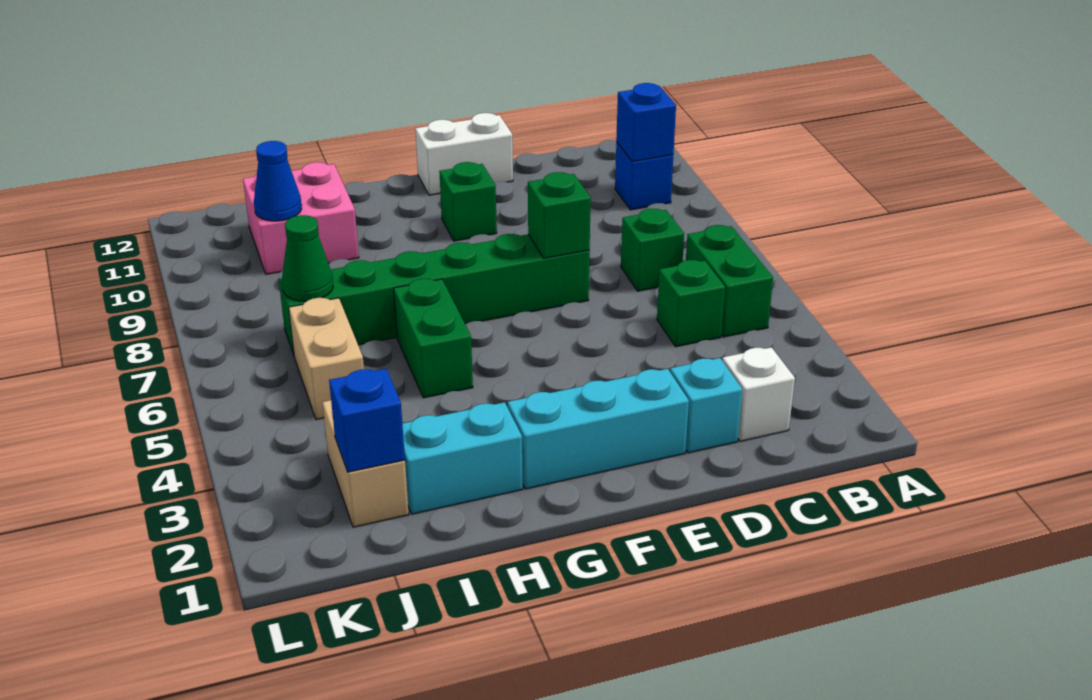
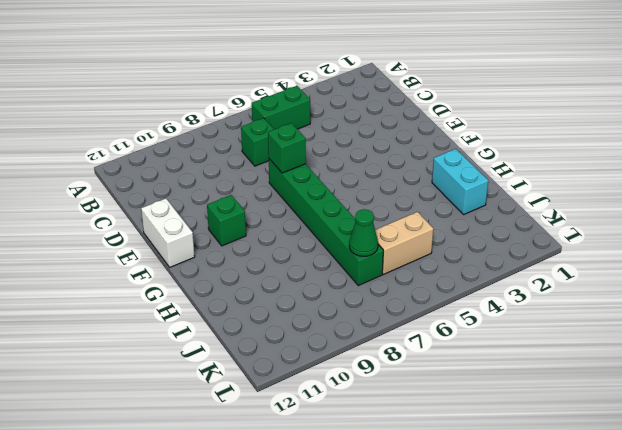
none -> blue 1x1 brick [615,142,673,210]
none -> white 1x1 brick [722,347,795,441]
none -> green 1x1 brick [657,260,725,347]

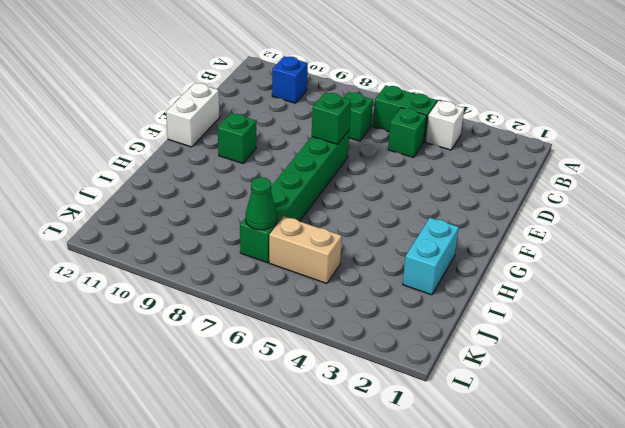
white 1x1 brick [426,101,464,150] -> white 1x1 brick moved to [722,347,795,441]
none -> cyan 1x1 brick [670,358,742,453]
none -> cyan 1x3 brick [508,369,689,489]
none -> green 1x2 brick [394,279,473,398]

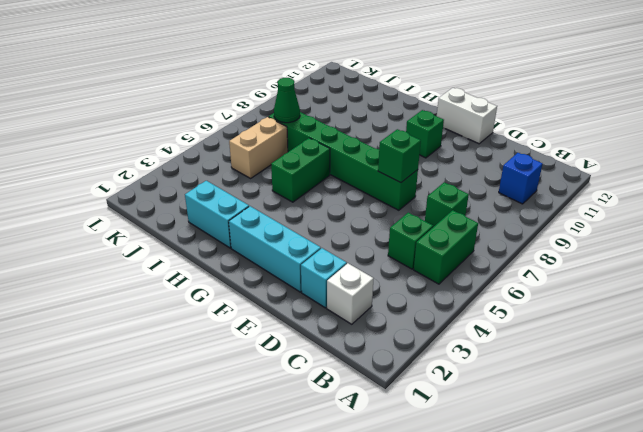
none -> pink 2x2 brick [243,162,359,274]
none -> tan 1x2 brick [322,400,409,527]
none -> blue 1x1 brick [616,83,676,162]

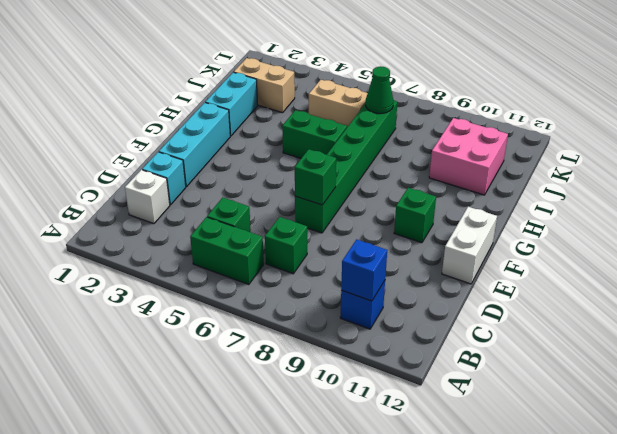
none -> blue 1x1 brick [329,369,405,472]
none -> blue 1x1 cone [254,141,302,221]

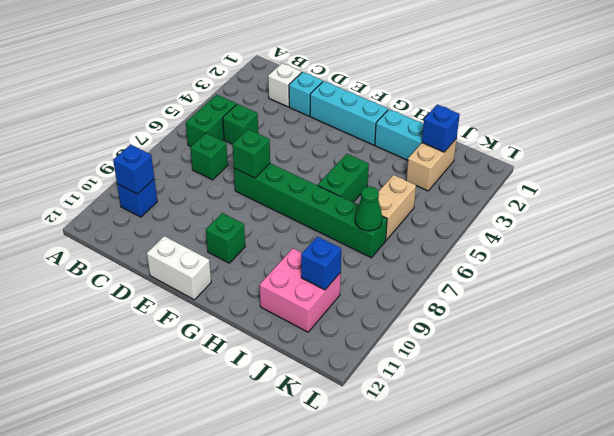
blue 1x1 brick [301,236,341,290] -> blue 1x1 cone [254,141,302,221]

